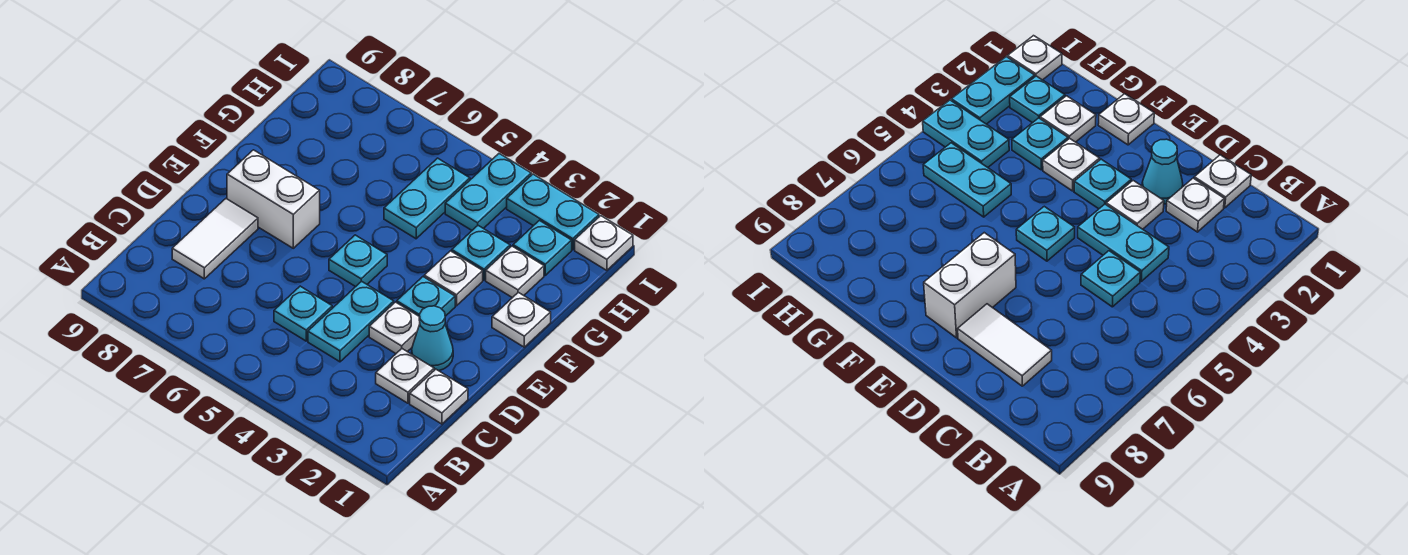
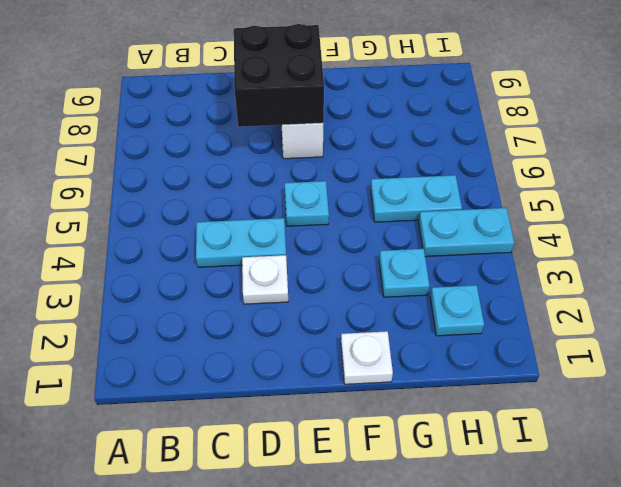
black 2x2 brick [234,24,324,127] -> none
none -> white 1x1 plate [410,369,468,424]
none -> white 1x1 plate [376,349,434,403]
none -> cyan 1x1 plate [274,286,332,341]

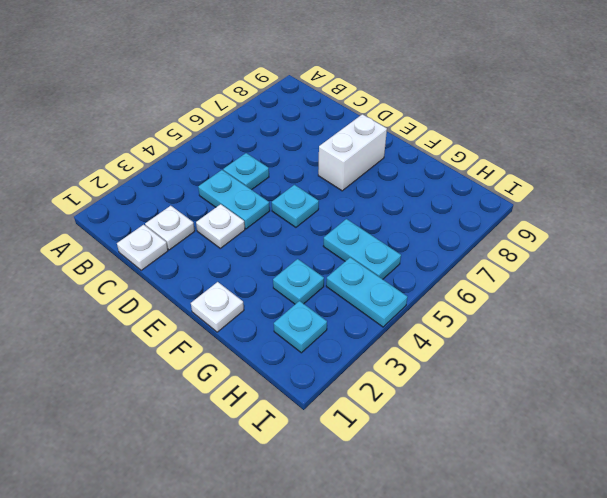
none -> white 1x2 tile [172,199,258,279]
none -> cyan 1x1 cone [412,306,453,371]
none -> cyan 1x1 plate [397,277,455,316]

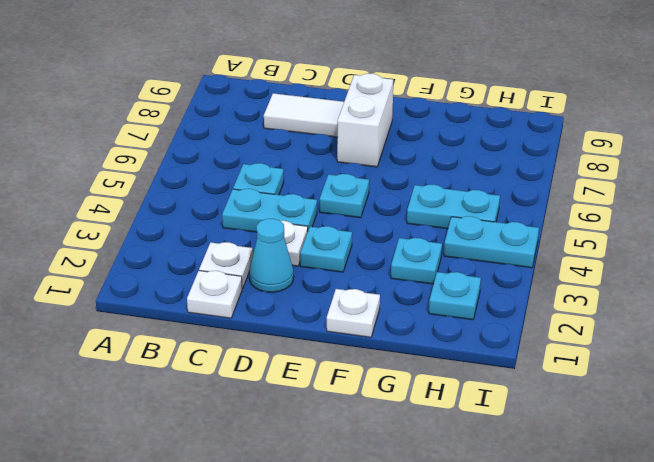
none -> white 1x1 plate [424,251,483,306]
none -> white 1x1 plate [486,246,544,298]
none -> white 1x1 plate [575,216,633,270]

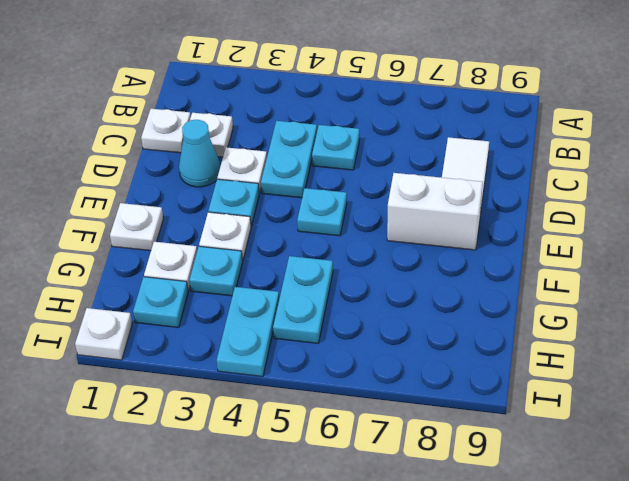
none -> cyan 1x2 plate [507,174,599,250]

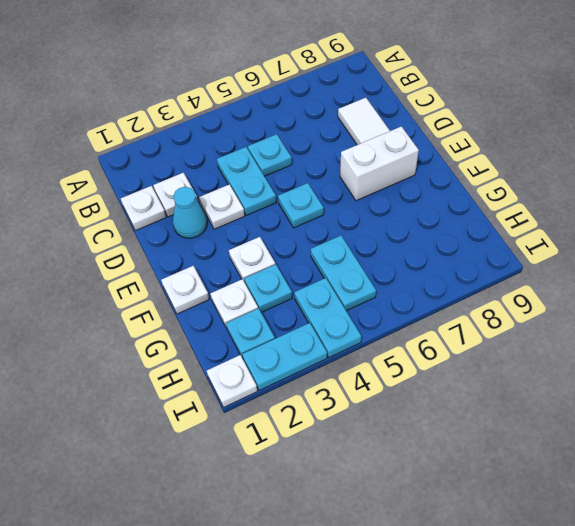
none -> cyan 1x1 plate [397,277,455,316]

